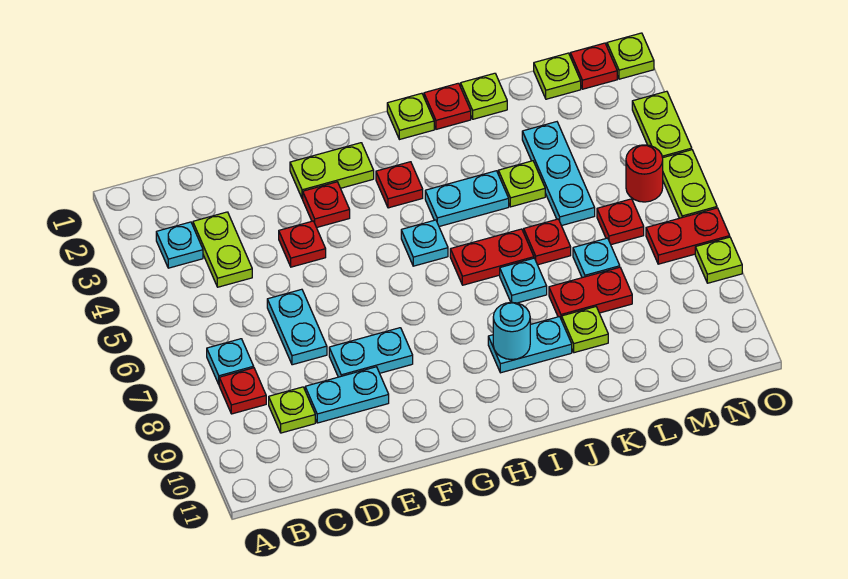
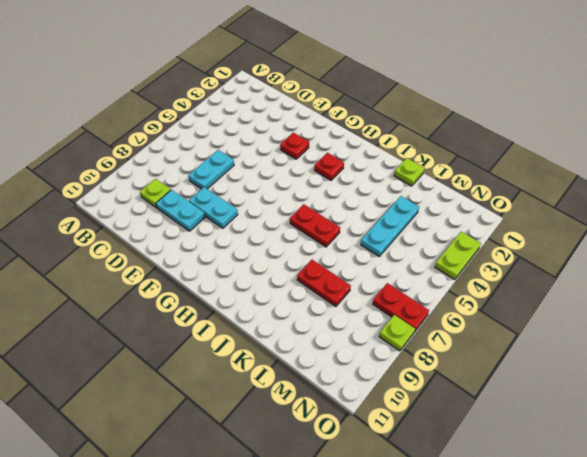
none -> cyan 1x1 plate [156,222,203,268]
none -> cyan 1x1 plate [207,339,254,384]
none -> red 1x1 plate [219,368,266,414]
none -> lime 1x2 plate [193,212,252,287]

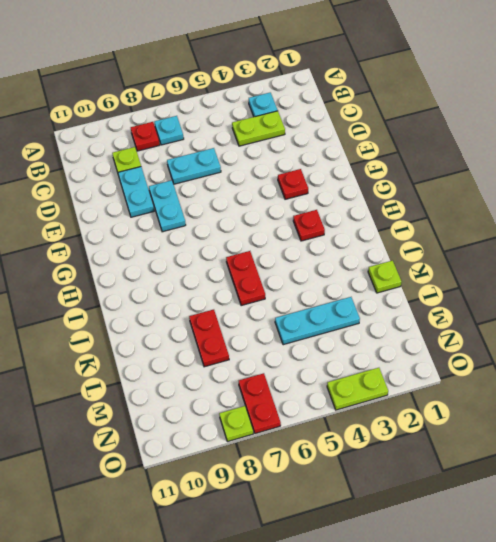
none -> red 1x1 plate [279,221,326,267]
none -> lime 1x2 plate [290,143,374,199]
none -> cyan 1x1 plate [401,220,448,266]
none -> lime 1x1 plate [387,93,434,140]

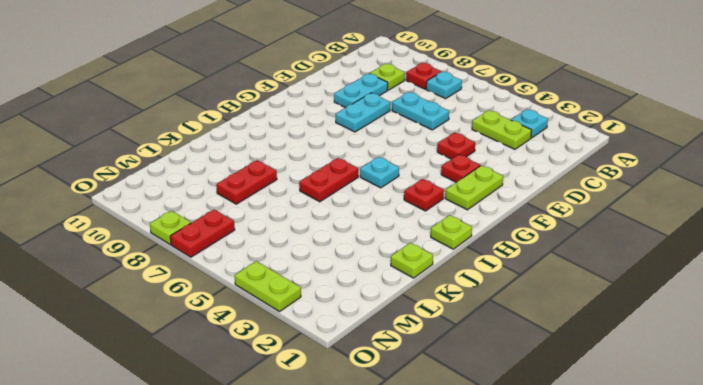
none -> cyan 1x2 plate [425,171,509,226]
none -> cyan 1x2 plate [488,317,572,373]
none -> red 1x1 plate [424,83,471,129]
none -> cyan 1x1 plate [500,258,547,303]

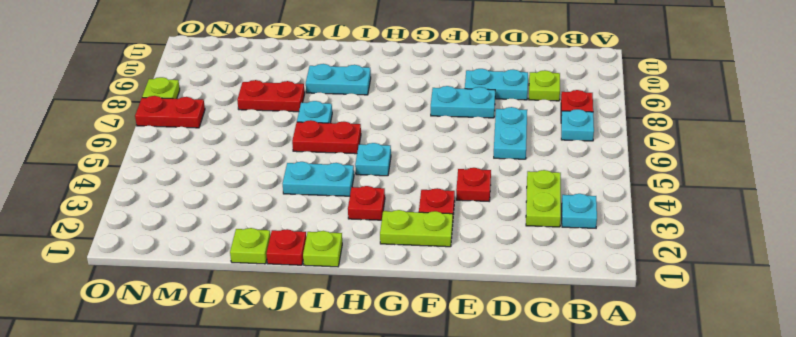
none -> lime 1x1 plate [498,161,545,207]
none -> red 1x1 plate [524,219,571,265]
none -> lime 1x1 plate [562,307,608,353]
none -> cyan 1x3 plate [522,122,595,226]

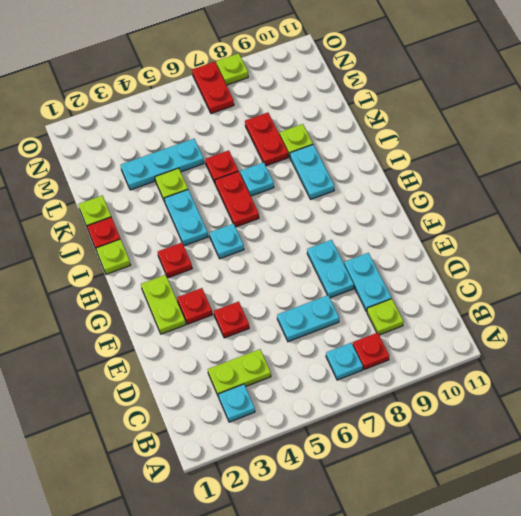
none -> cyan 1x1 plate [573,238,620,278]
none -> lime 1x1 plate [534,53,581,99]
none -> red 1x1 plate [597,199,644,245]
none -> red 1x1 plate [570,43,617,89]

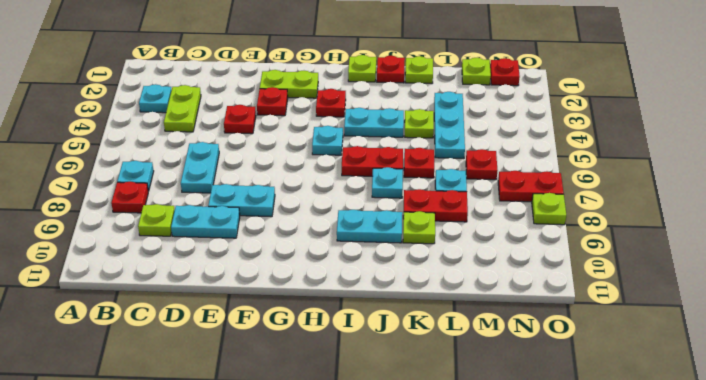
none -> red 1x1 round brick [626,145,663,202]
none -> lime 1x1 plate [607,33,654,79]
none -> lime 1x2 plate [632,91,692,158]
none -> lime 1x2 plate [663,150,717,218]

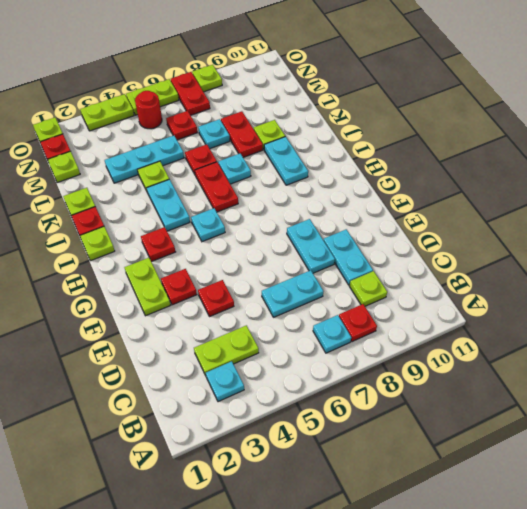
none -> cyan 1x1 round brick [493,302,530,359]

